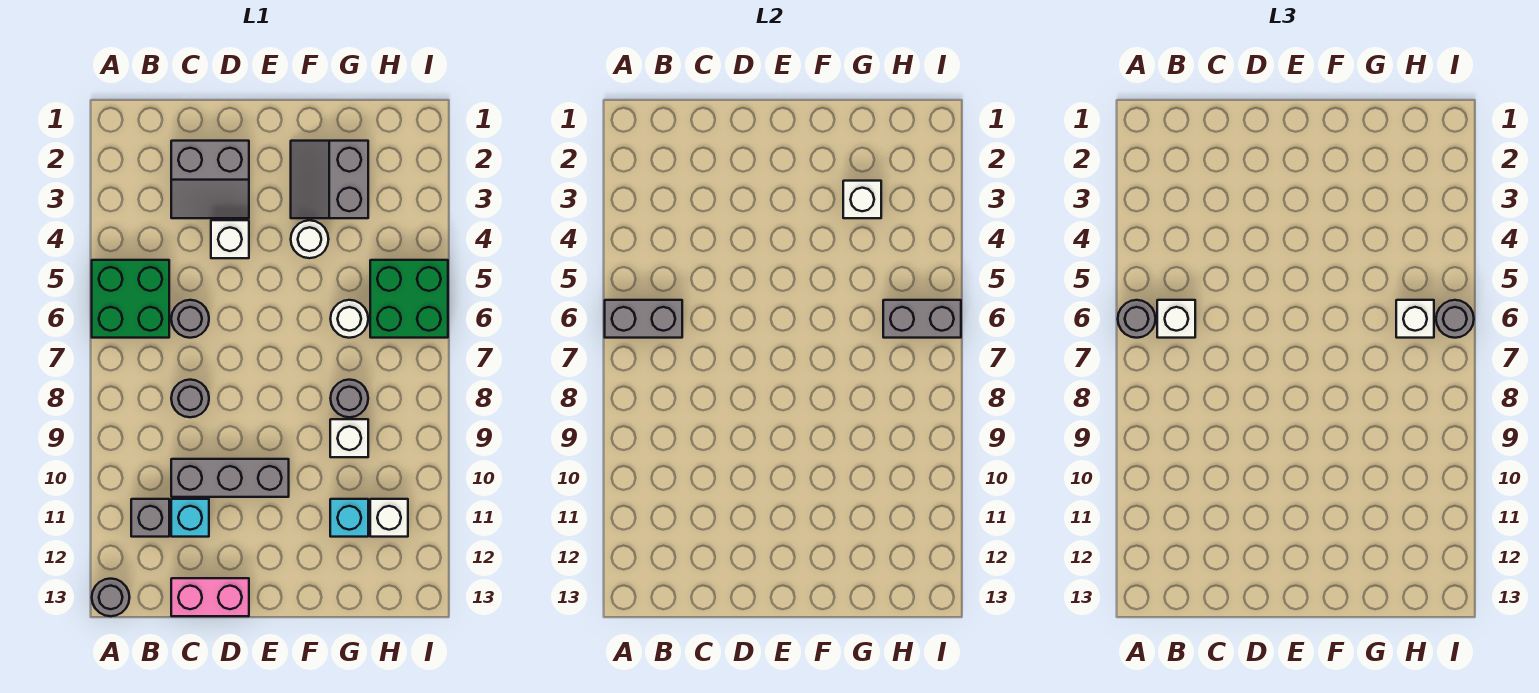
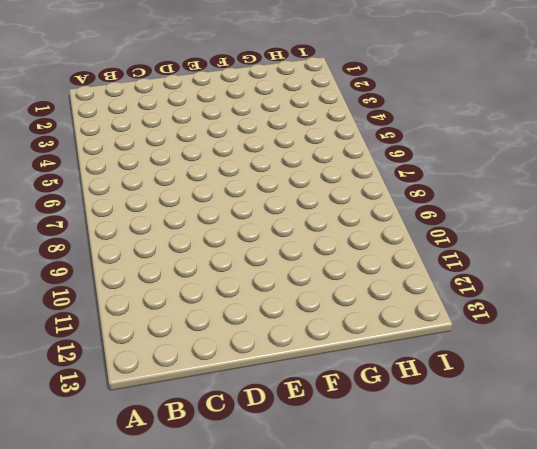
none -> green 2x2 brick [92,260,169,338]
none -> grey 1x1 round brick [92,579,130,616]
none -> grey 1x1 brick [131,499,169,537]

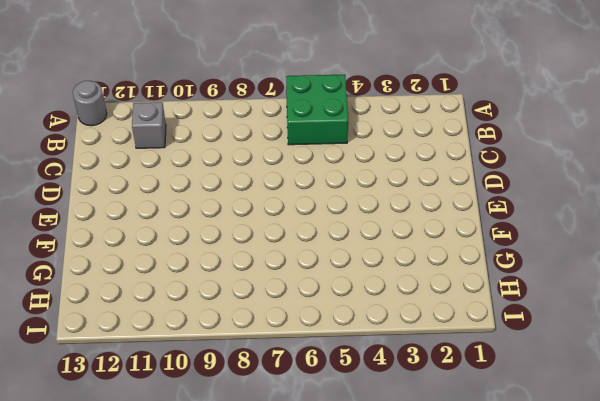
none -> grey 2x2 slope [171,141,249,218]
none -> grey 1x1 round brick [171,300,209,338]
none -> grey 1x1 round brick [171,380,209,417]

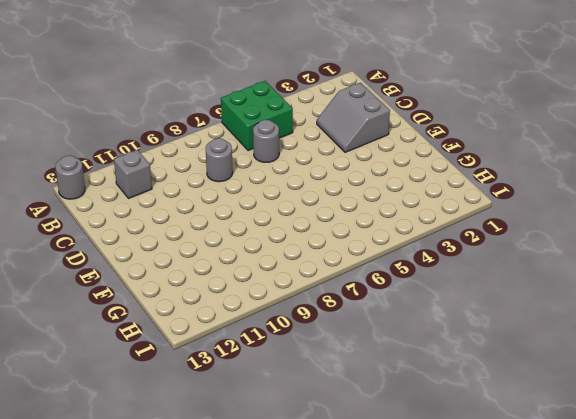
none -> grey 1x3 brick [171,459,289,497]
none -> cyan 1x1 brick [171,499,209,537]
none -> pink 1x2 brick [171,578,249,616]

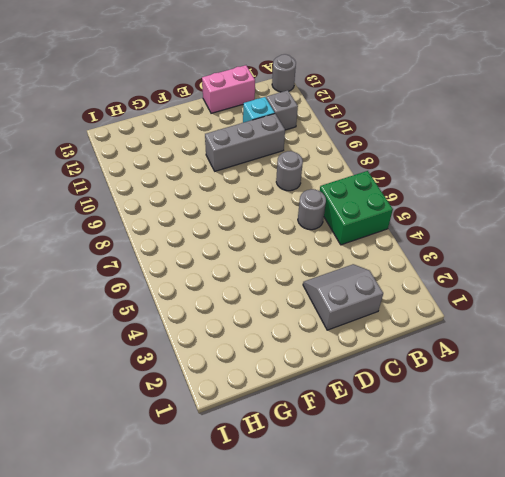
none -> white 1x1 brick [211,220,249,258]
none -> grey 2x2 slope [291,141,368,218]
none -> white 1x1 round brick [291,220,329,258]

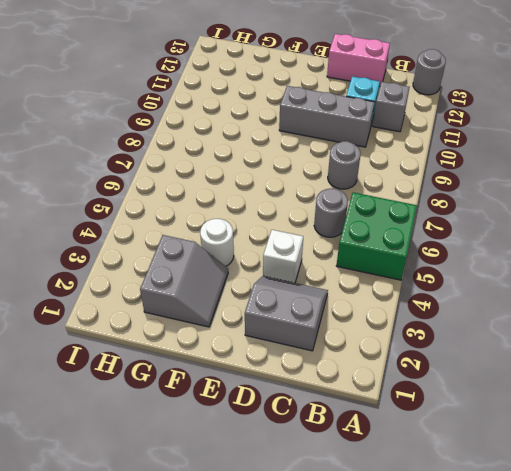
none -> white 1x1 round brick [331,300,368,338]
none -> grey 1x1 round brick [330,380,368,417]
none -> white 1x1 brick [330,419,368,457]

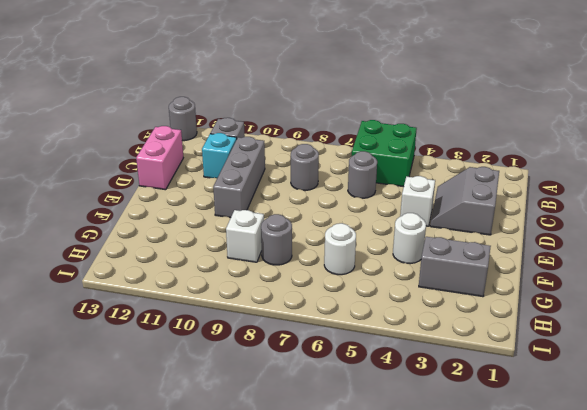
none -> cyan 1x1 brick [330,499,368,537]
none -> green 2x2 brick [370,260,448,338]
none -> white 1x1 brick [370,499,408,537]

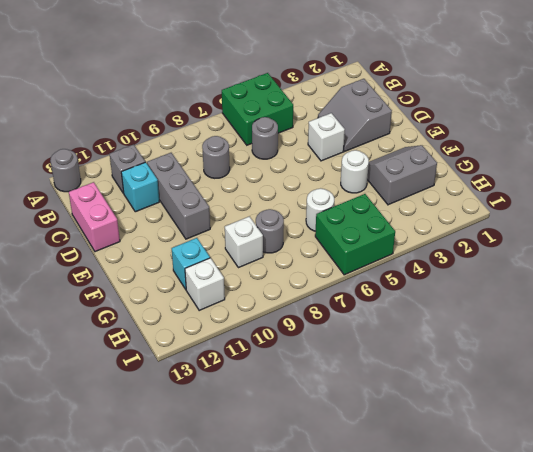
none -> grey 1x2 brick [605,300,682,338]
none -> white 1x1 brick [843,181,881,218]
none -> grey 1x2 brick [883,300,961,338]

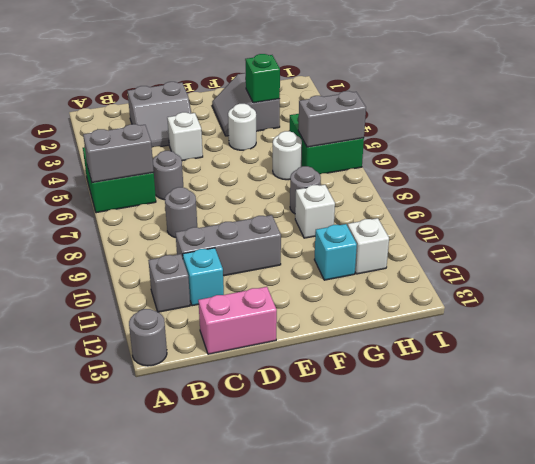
green 1x1 brick [245,54,280,103] -> white 1x1 brick [843,181,881,218]
none -> grey 1x1 round brick [1118,300,1156,338]
none -> white 1x1 brick [1157,300,1195,338]
none -> white 1x1 brick [1396,300,1434,338]

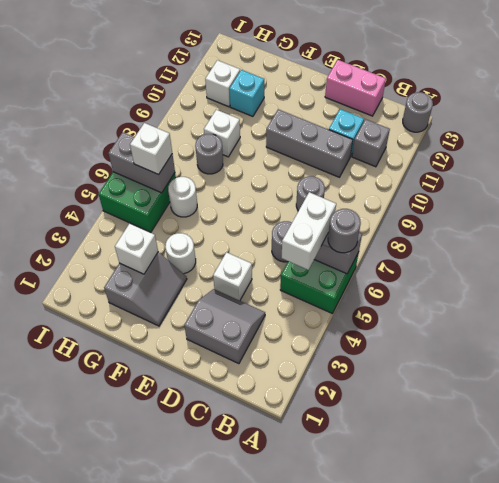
white 1x2 brick [282,192,336,270] -> white 1x1 brick [1157,300,1195,338]
none -> grey 1x1 round brick [1436,300,1474,338]

